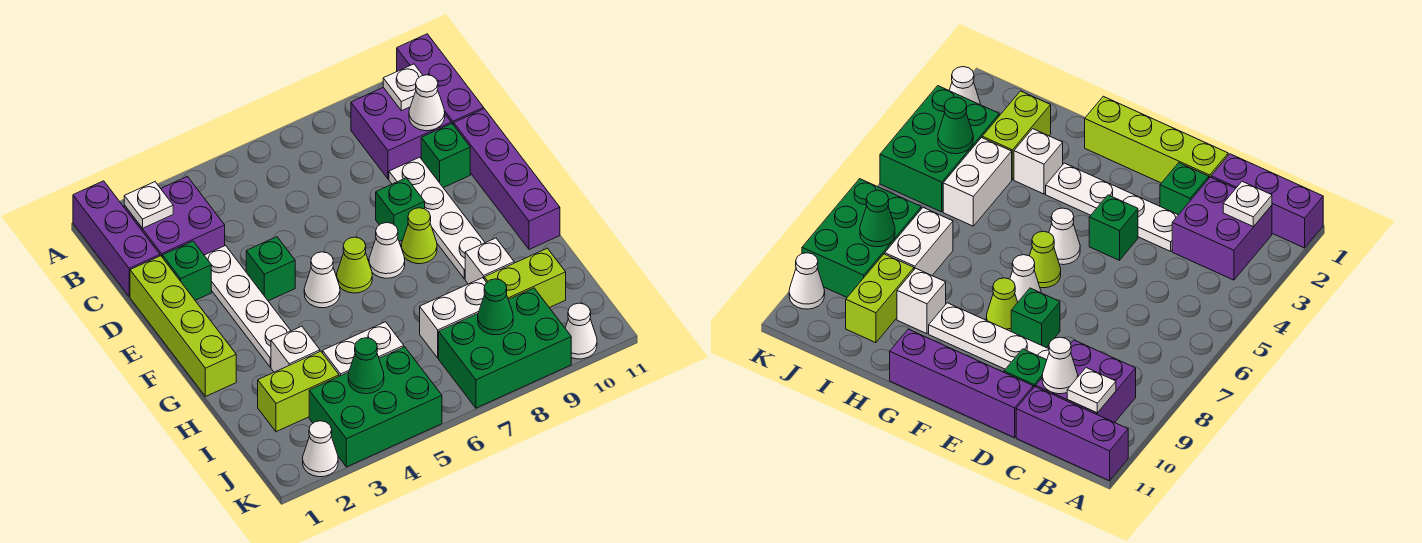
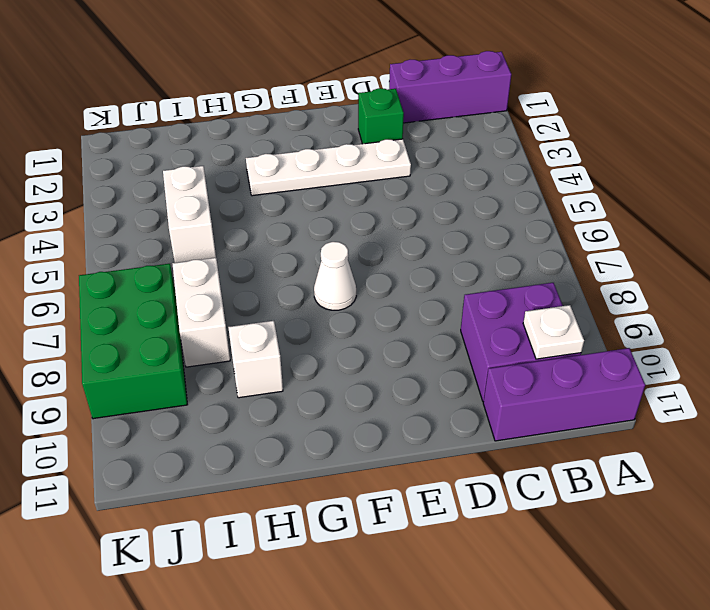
none -> purple 2x2 brick [124,176,225,256]
none -> lime 1x4 brick [130,256,236,397]
none -> white 1x4 plate [389,157,485,279]
none -> green 1x1 brick [421,123,470,188]

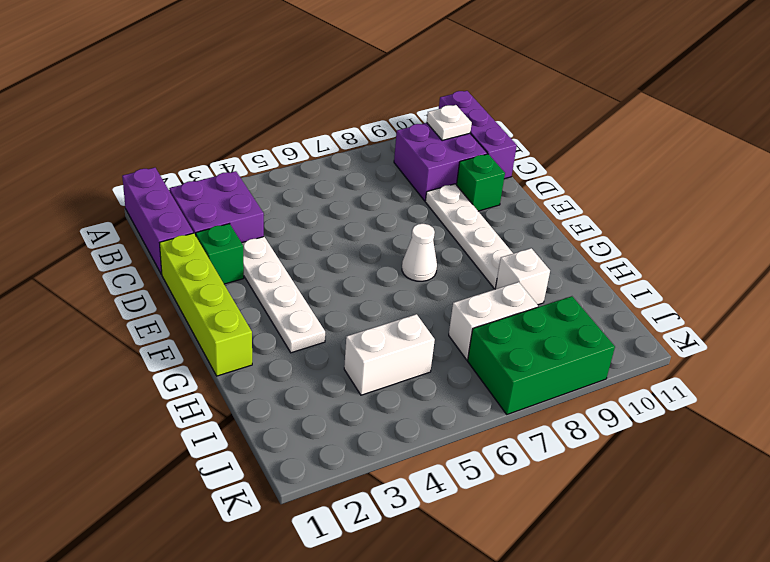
none -> purple 1x4 brick [454,109,560,249]
none -> green 1x1 brick [246,237,295,301]
none -> green 1x1 brick [376,178,425,241]
none -> white 1x1 cone [304,252,340,308]

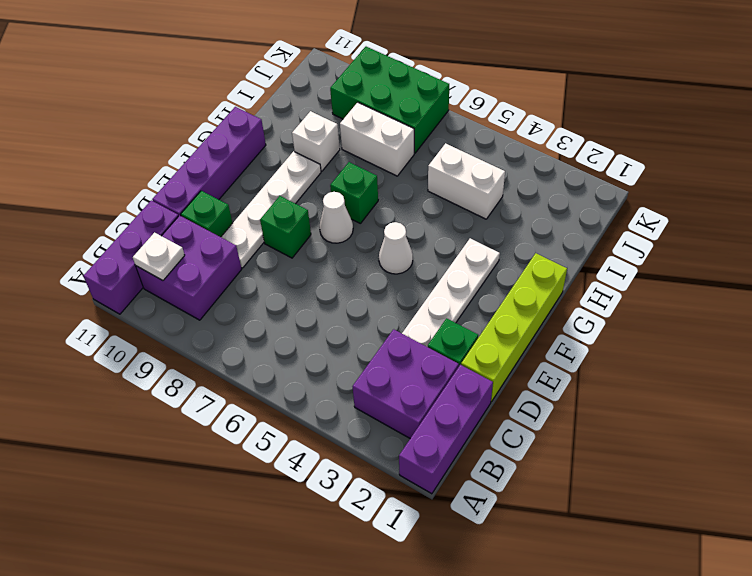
green 1x1 brick [330,162,378,223] -> green 1x1 brick moved to [246,237,295,301]
none -> lime 1x1 cone [337,237,372,293]
none -> lime 1x1 cone [401,208,437,264]
none -> white 1x1 brick [271,326,320,372]
none -> lime 1x2 brick [258,351,339,432]

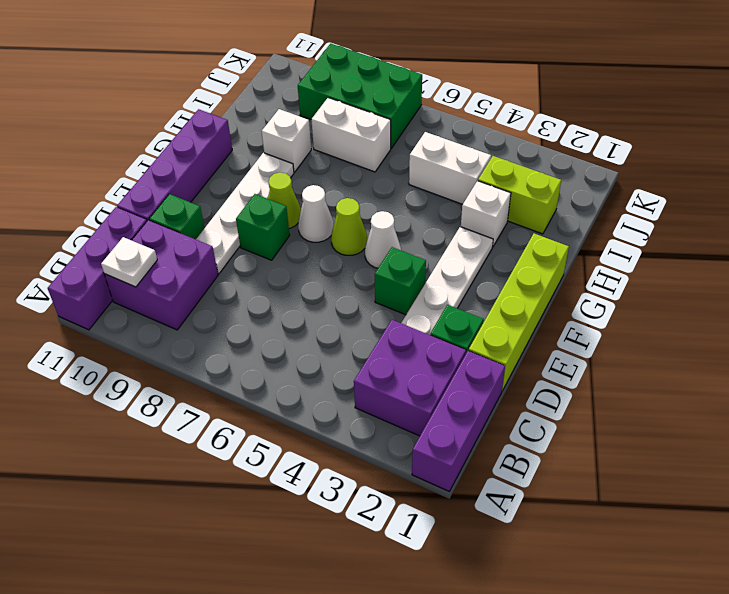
none -> lime 1x2 brick [484,248,566,308]
none -> green 2x3 brick [309,347,442,467]
none -> white 1x1 cone [303,421,338,477]
none -> white 1x1 cone [565,303,597,359]

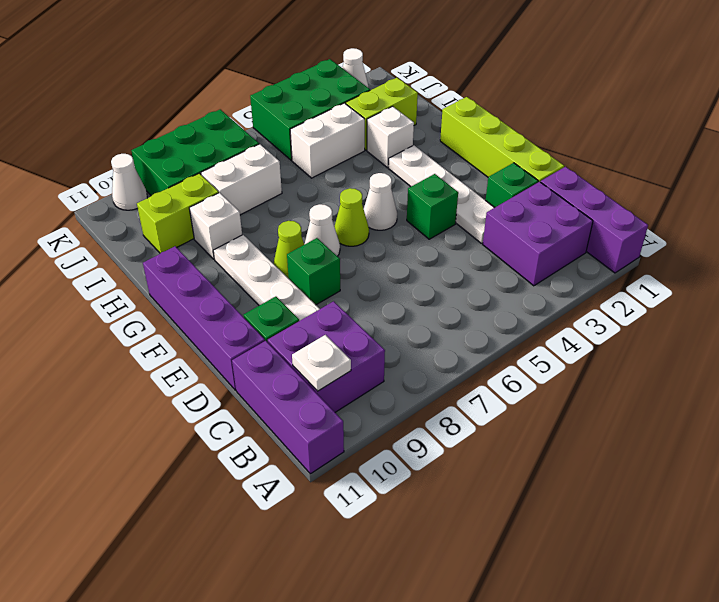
none -> white 1x1 plate [124,182,173,228]
none -> white 1x1 cone [409,75,445,131]
none -> green 1x1 cone [348,338,384,394]
none -> green 1x1 cone [478,279,513,335]

